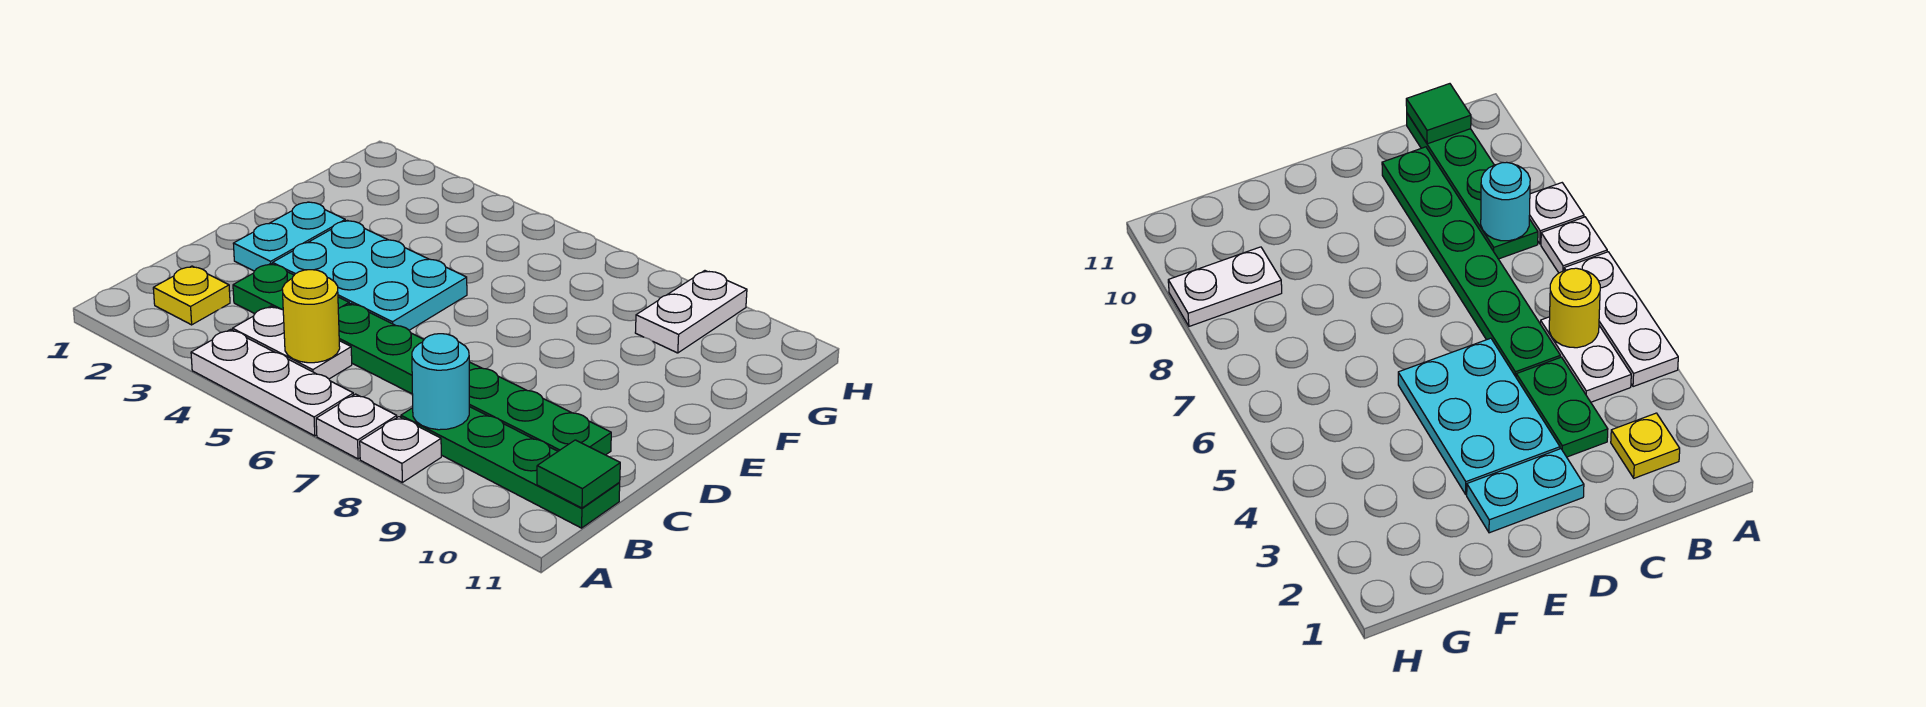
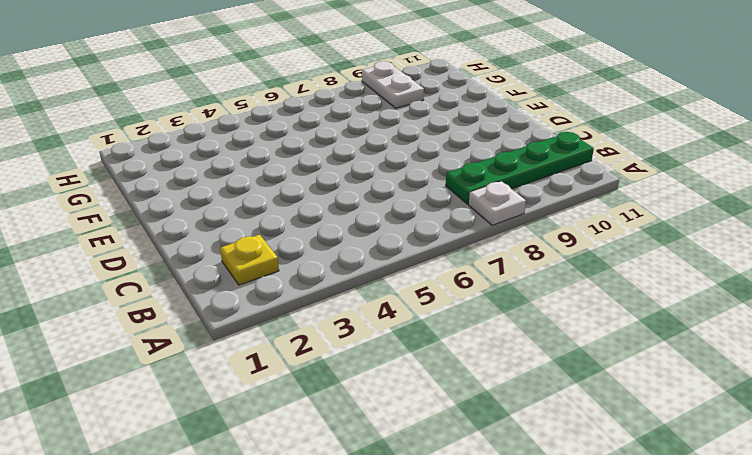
none -> white 1x3 plate [191,330,353,436]
none -> white 1x1 plate [316,394,397,459]
none -> white 1x2 plate [232,306,352,379]

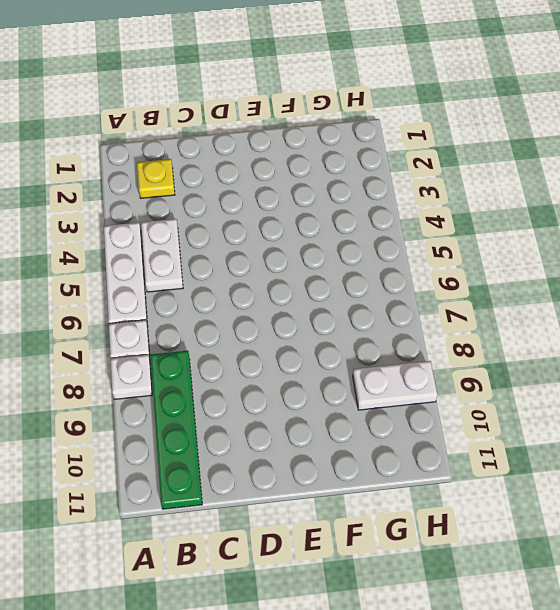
none -> green 1x2 plate [233,264,349,314]
none -> green 1x6 plate [338,304,611,455]
none -> cyan 1x2 plate [233,202,345,271]

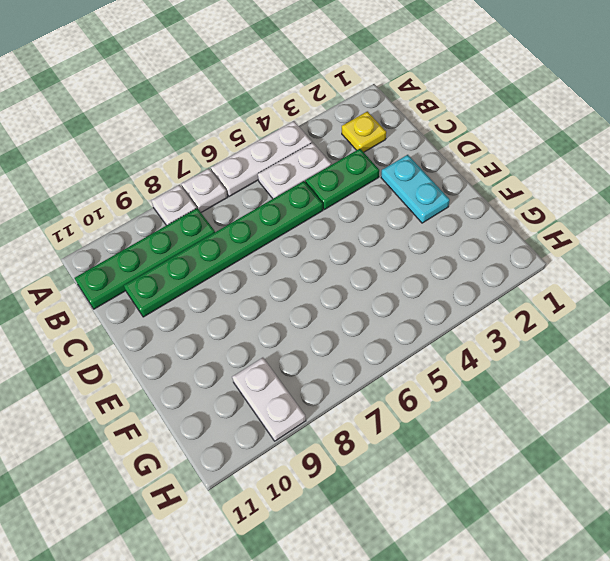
none -> cyan 2x3 plate [273,220,467,330]
none -> yellow 1x1 round brick [282,270,340,363]
none -> cyan 1x1 round brick [412,334,469,430]

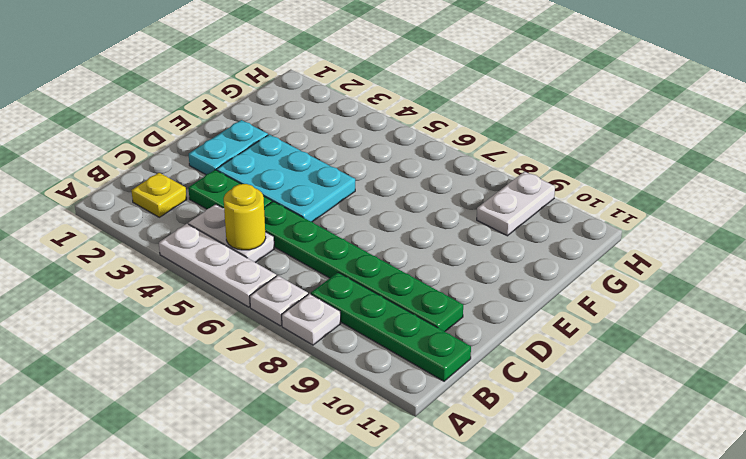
none -> cyan 1x1 round brick [412,334,469,430]
none -> green 1x1 tile [537,440,620,508]

